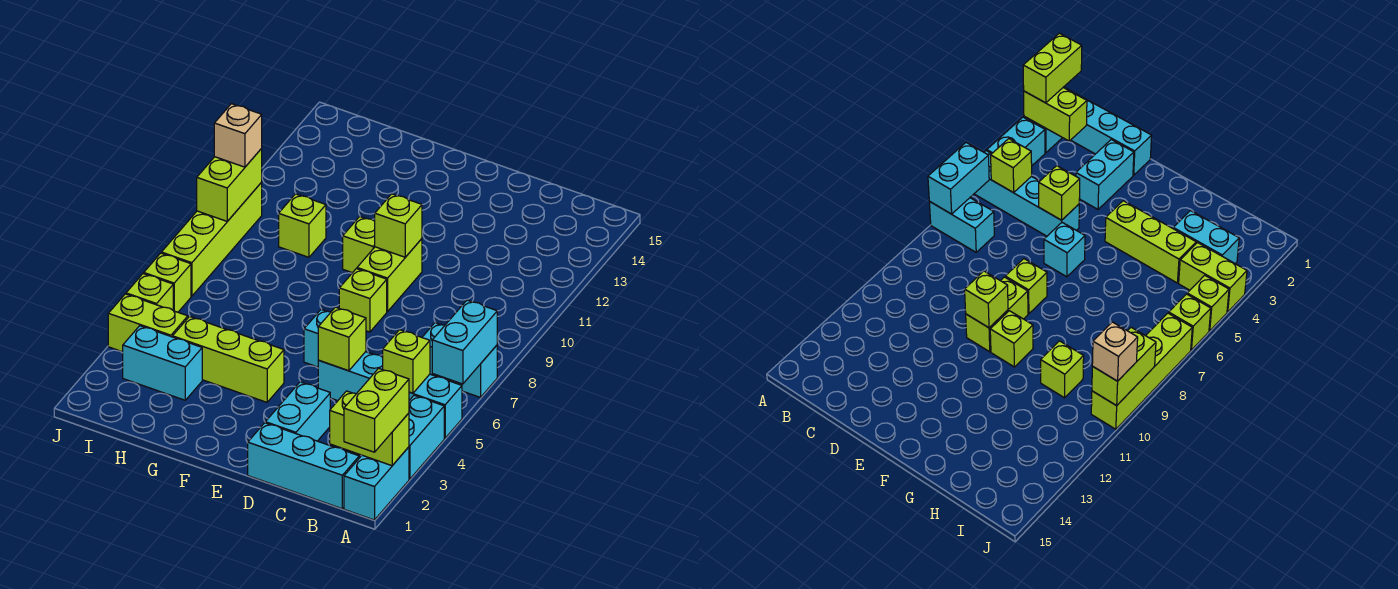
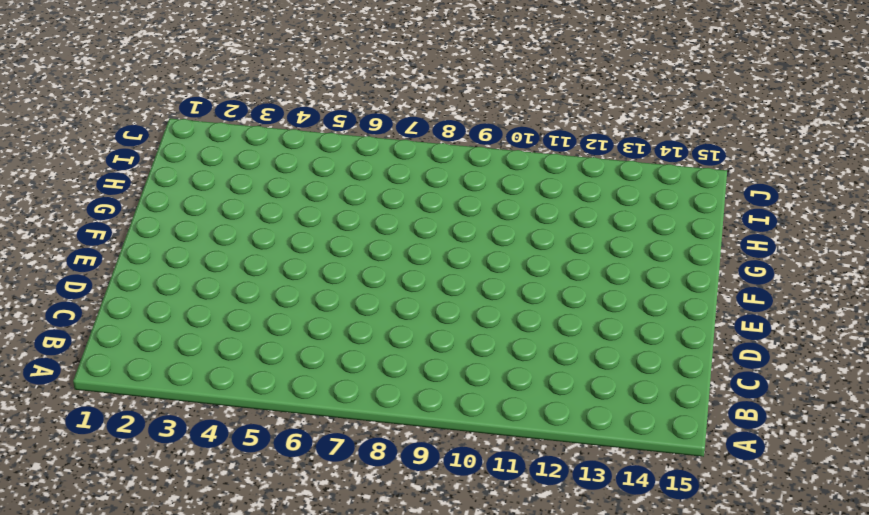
none -> cyan 1x2 brick [344,447,409,520]
none -> cyan 1x2 brick [409,395,444,479]
none -> cyan 1x4 brick [318,352,462,438]

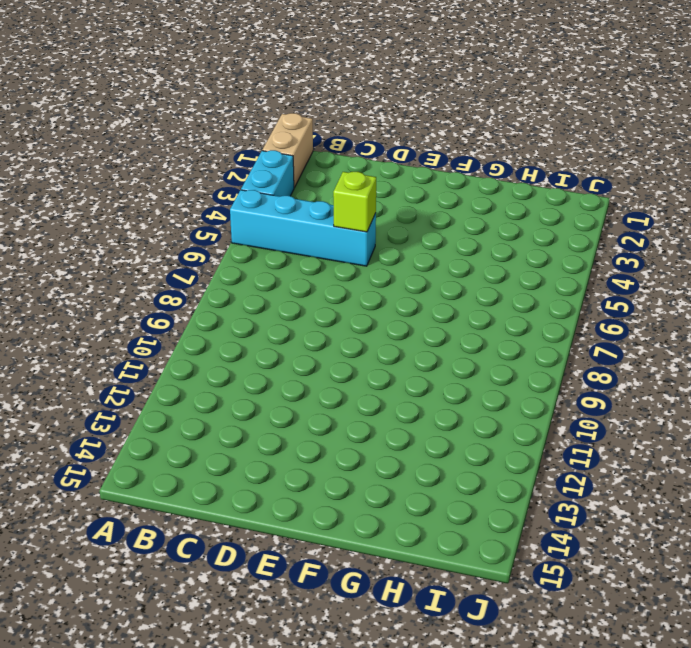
tan 1x2 brick [262,113,313,188] -> cyan 1x2 brick [344,447,409,520]
none -> cyan 1x2 brick [422,323,497,397]
none -> cyan 1x3 brick [248,423,359,509]
none -> cyan 1x2 brick [265,382,330,441]

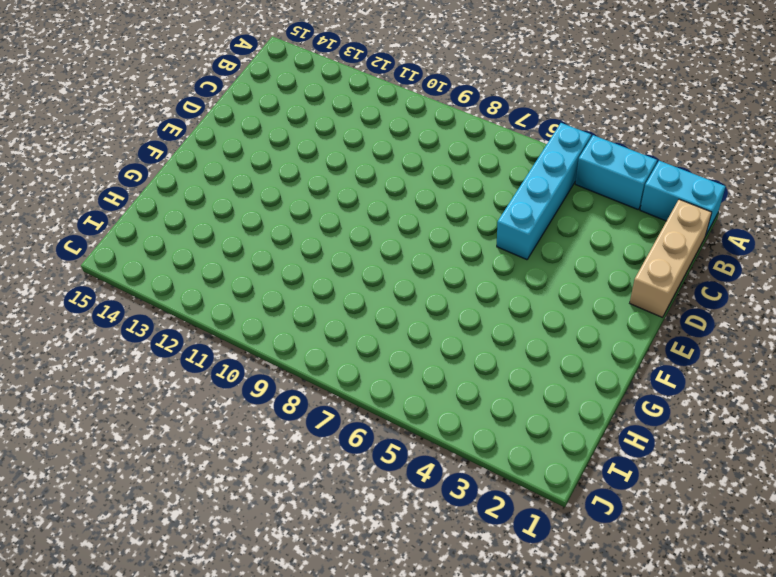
tan 1x3 brick [630,199,712,317] -> cyan 1x3 brick [248,423,359,509]
none -> cyan 1x2 brick [422,323,497,397]
none -> cyan 1x2 brick [265,382,330,441]
none -> cyan 1x1 brick [304,309,331,367]

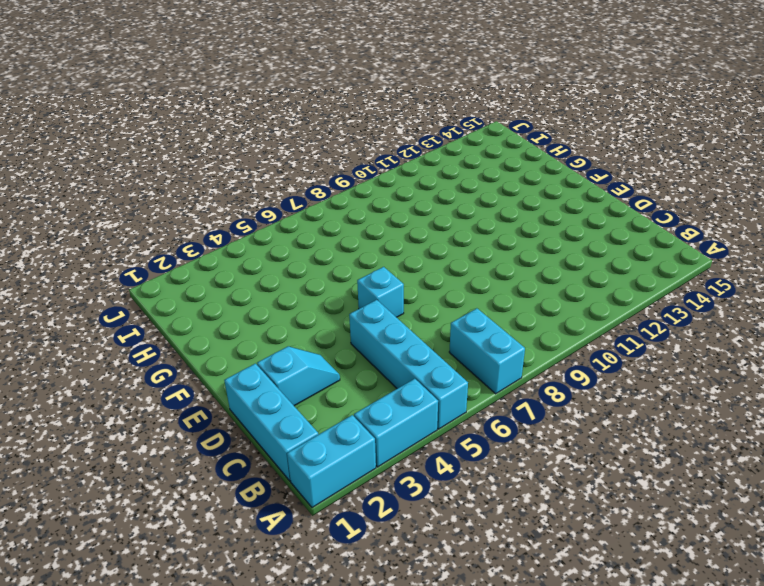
cyan 1x2 slope [257,346,340,406] -> cyan 1x2 brick [265,382,330,441]
none -> lime 1x1 brick [339,269,387,332]
none -> lime 1x2 brick [357,239,422,312]
none -> lime 1x3 brick [173,317,284,402]

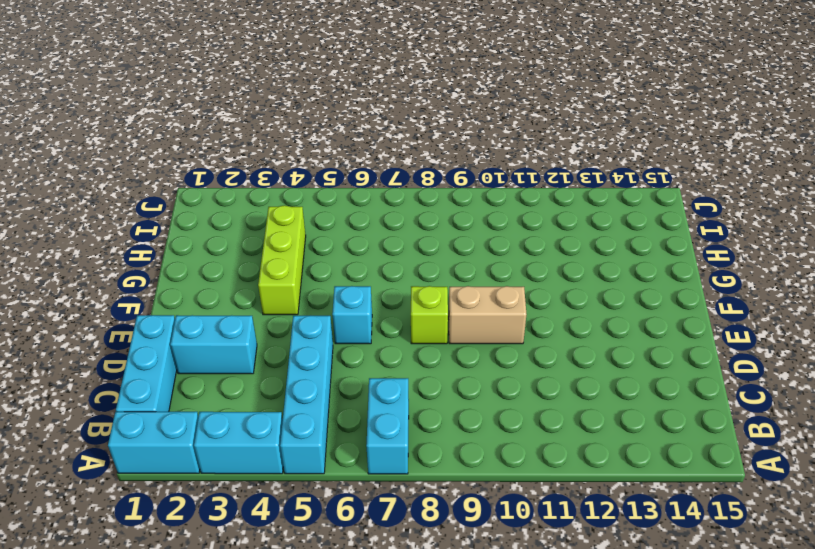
tan 1x2 brick [448,286,526,344] -> lime 1x2 brick [357,239,422,312]
none -> lime 1x1 brick [343,216,375,273]
none -> cyan 1x2 brick [123,326,202,400]
none -> lime 1x1 brick [279,194,326,257]

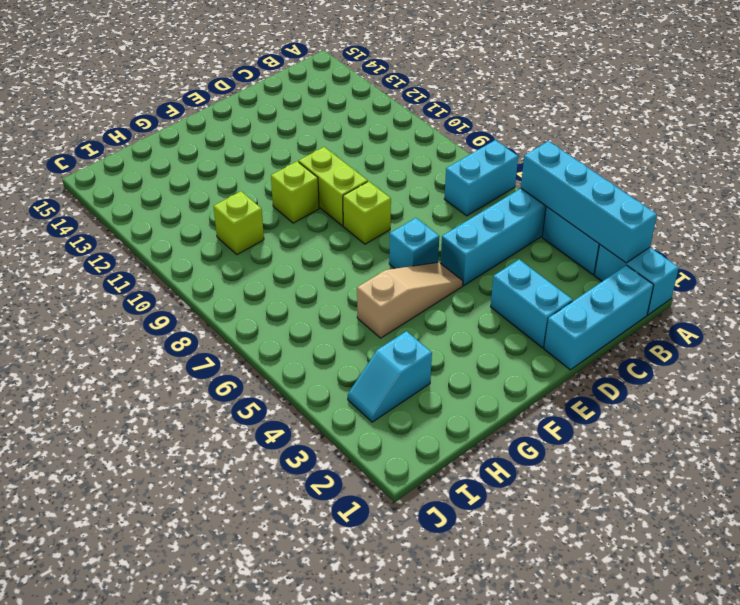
cyan 1x4 brick [521,141,657,263] -> lime 1x2 brick [330,391,409,466]
tan 1x3 slope [357,262,463,338] -> none
cyan 1x2 slope [348,331,432,422] -> cyan 1x2 brick [123,326,202,400]
none -> lime 1x3 brick [173,317,284,402]
none -> lime 1x2 brick [108,294,188,352]
none -> lime 1x1 brick [126,274,173,310]

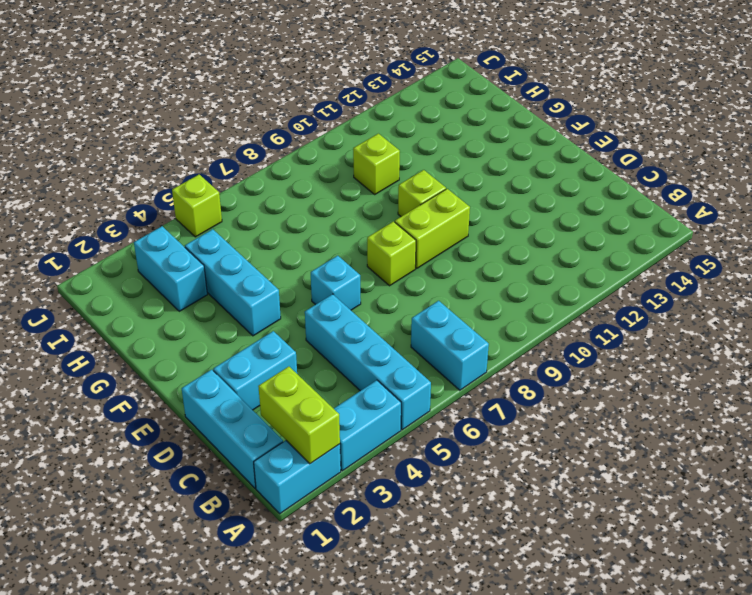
cyan 1x3 brick [185,229,281,336] -> lime 1x3 brick [173,317,284,402]
none -> lime 1x2 brick [108,294,188,352]
none -> lime 1x1 brick [144,253,191,312]
none -> lime 1x4 brick [161,182,262,296]

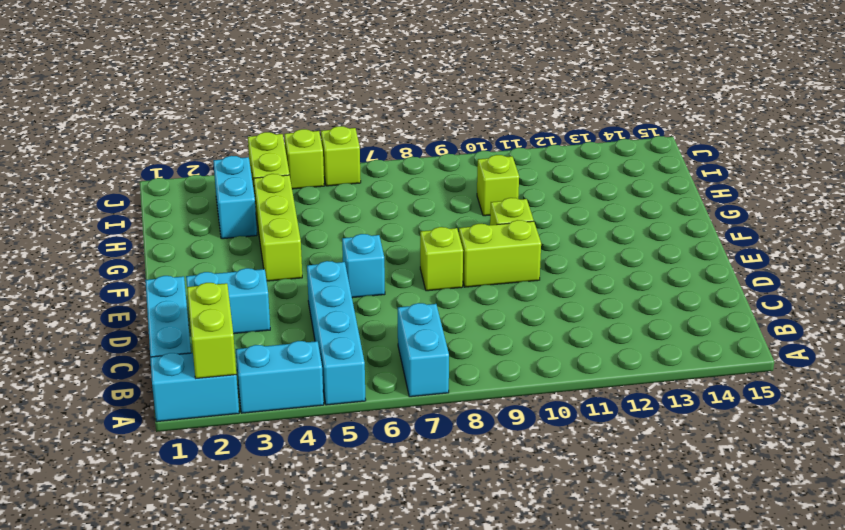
none -> lime 1x4 brick [161,182,262,296]
none -> cyan 1x2 brick [432,300,497,384]
none -> lime 1x1 brick [383,330,430,393]

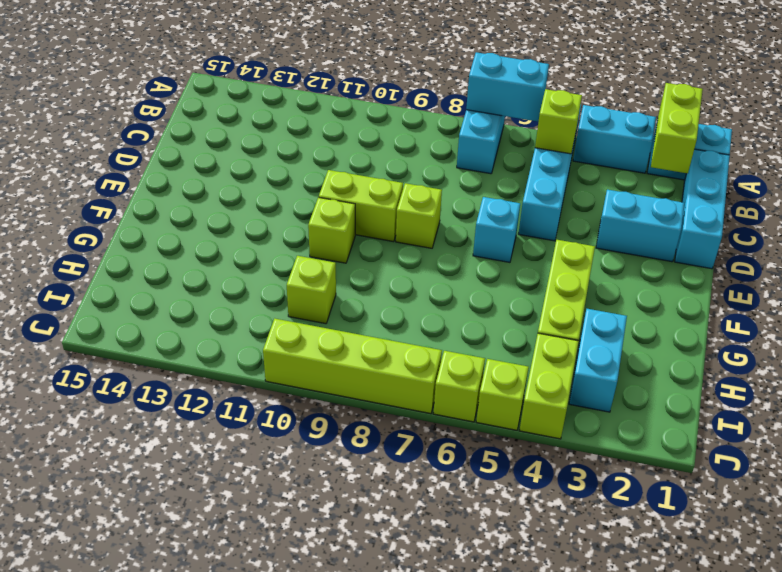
none -> lime 1x1 brick [318,307,366,371]
none -> lime 1x1 brick [375,194,422,257]
none -> lime 1x2 brick [197,149,262,221]

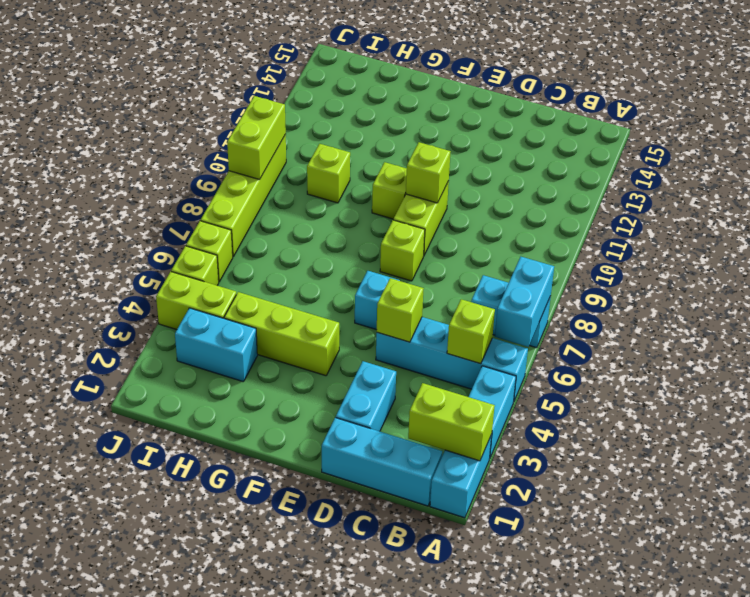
none -> lime 1x2 brick [344,368,409,452]
none -> tan 1x1 brick [214,104,262,167]

